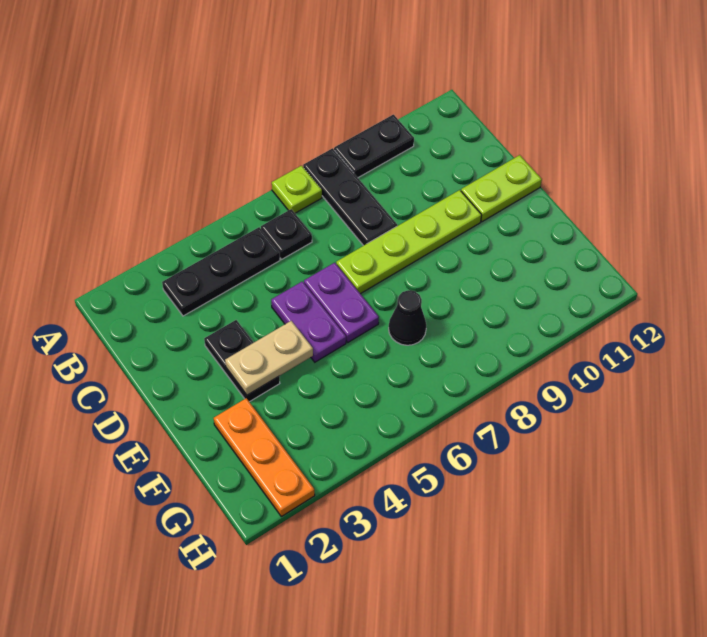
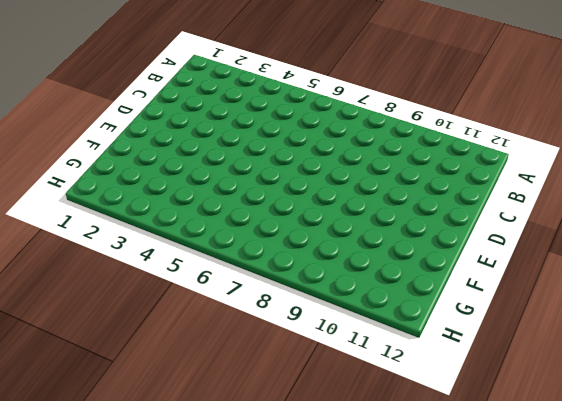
none -> lime 1x1 plate [272,166,322,213]
none -> black 1x3 plate [303,148,397,246]
none -> black 1x2 plate [334,115,414,178]

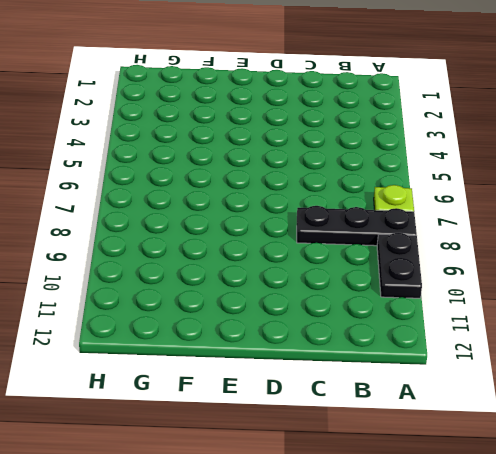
none -> black 1x3 plate [162,227,280,316]
none -> black 1x1 plate [261,209,312,259]
none -> black 1x2 plate [204,320,280,402]

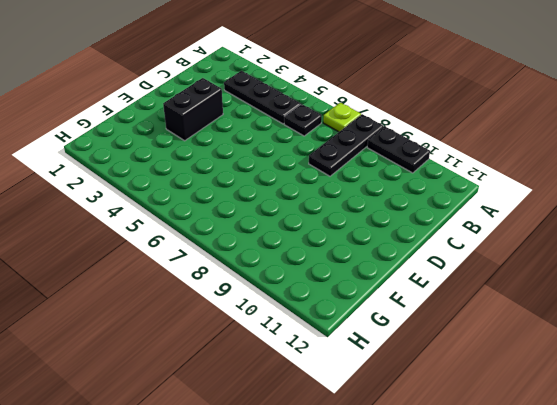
black 1x2 brick [163,78,223,141] -> black 1x2 plate [204,320,280,402]
none -> purple 1x2 plate [271,281,346,362]
none -> purple 1x2 plate [304,263,379,342]
none -> lime 1x4 plate [336,190,482,294]

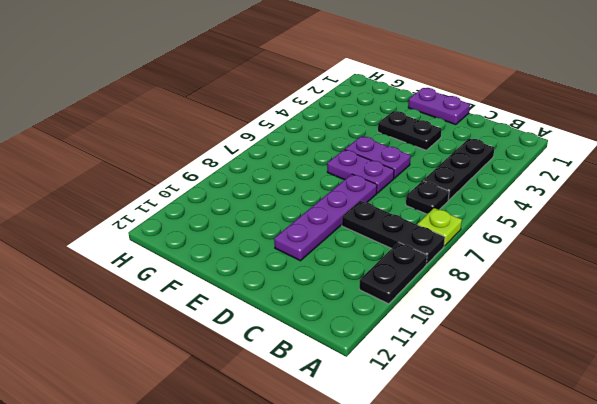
purple 1x2 plate [408,88,470,125] -> none
purple 1x4 plate [274,174,377,261] -> lime 1x4 plate [336,190,482,294]
none -> lime 1x2 plate [461,155,542,222]
none -> orange 1x3 plate [214,398,315,517]
none -> black 1x1 cone [389,290,426,345]

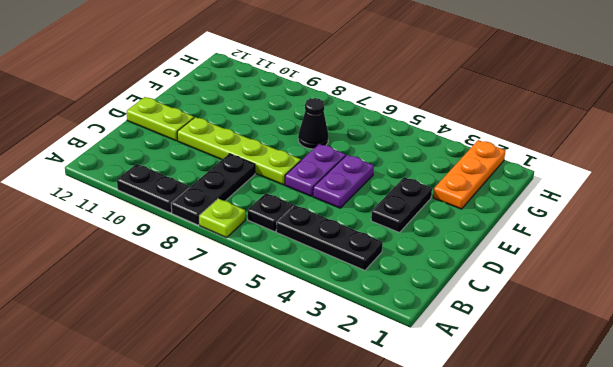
none -> tan 1x2 plate [225,321,313,395]

